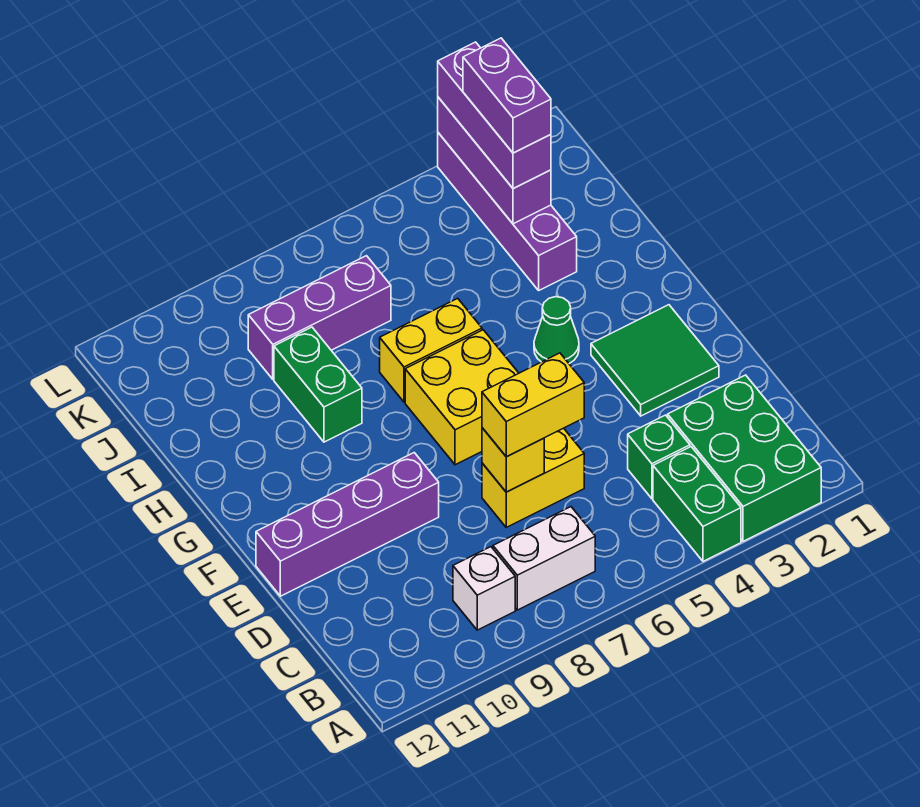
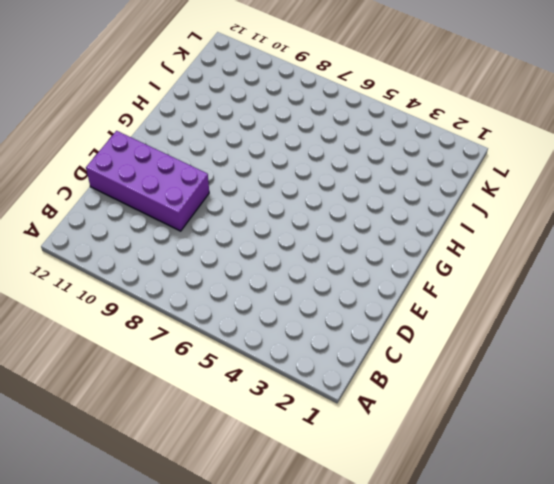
purple 2x4 brick [86,131,209,231] -> purple 1x4 brick [256,453,439,596]
none -> green 2x3 brick [668,375,821,541]
none -> green 1x2 brick [653,447,741,561]
none -> white 1x2 brick [493,507,595,610]

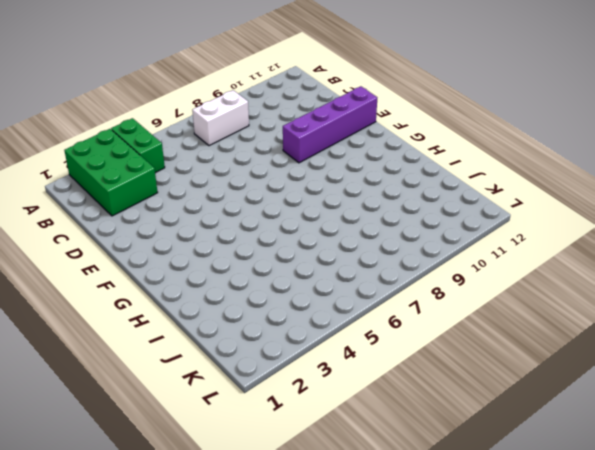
none -> white 1x1 brick [453,547,515,630]
none -> green 1x1 brick [628,415,690,499]
none -> yellow 1x2 brick [482,428,584,527]

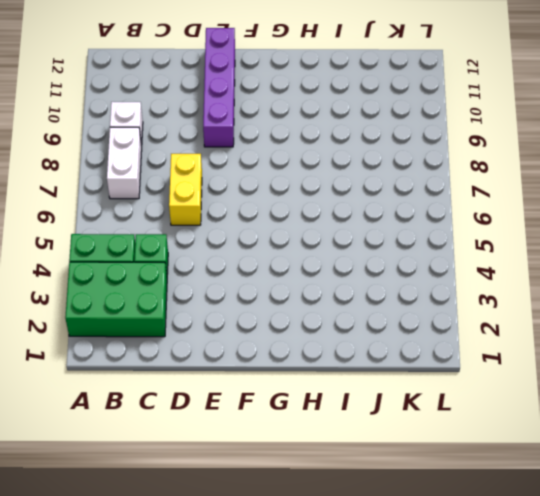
none -> green 2x2 tile [591,305,719,416]
none -> yellow 2x2 brick [405,330,519,465]
none -> green 1x1 cone [534,297,579,364]

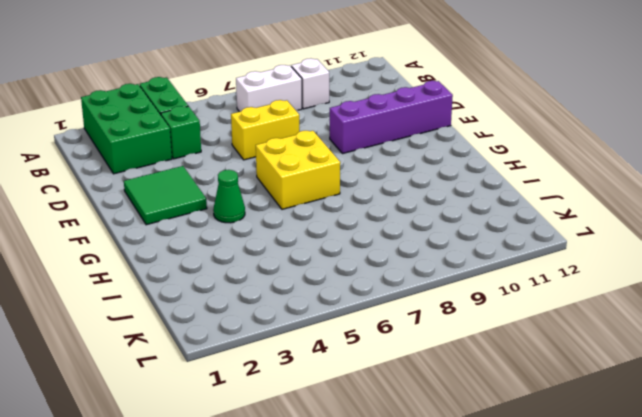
none -> yellow 1x2 brick [380,298,482,402]
none -> green 1x2 brick [274,327,362,442]
none -> purple 1x4 brick [438,133,577,290]

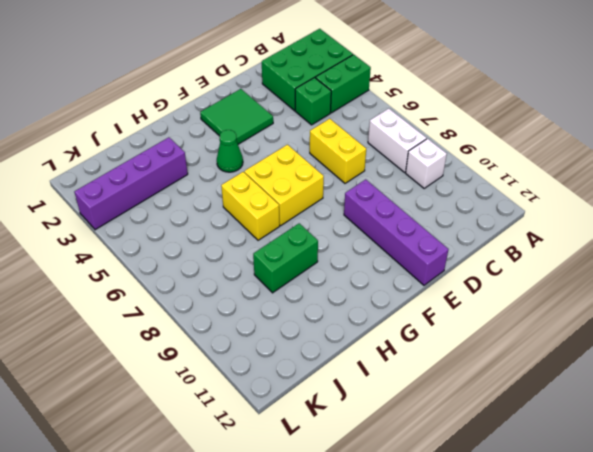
none -> purple 1x3 brick [248,256,391,379]
none -> yellow 1x1 brick [482,428,544,492]
none -> purple 1x3 brick [438,97,551,224]

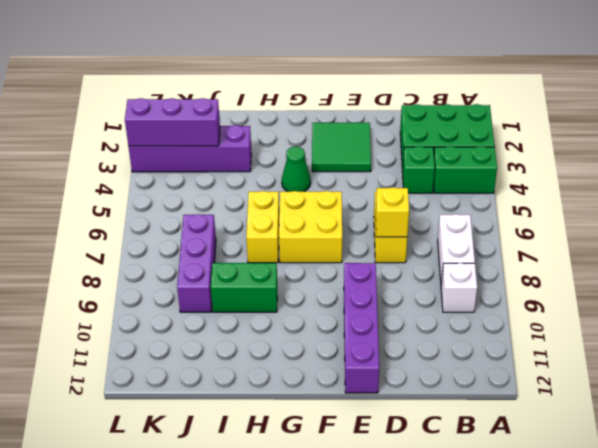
none -> yellow 1x2 brick [482,353,584,457]
none -> purple 1x3 brick [438,42,551,189]
none -> purple 1x2 brick [463,38,551,153]

